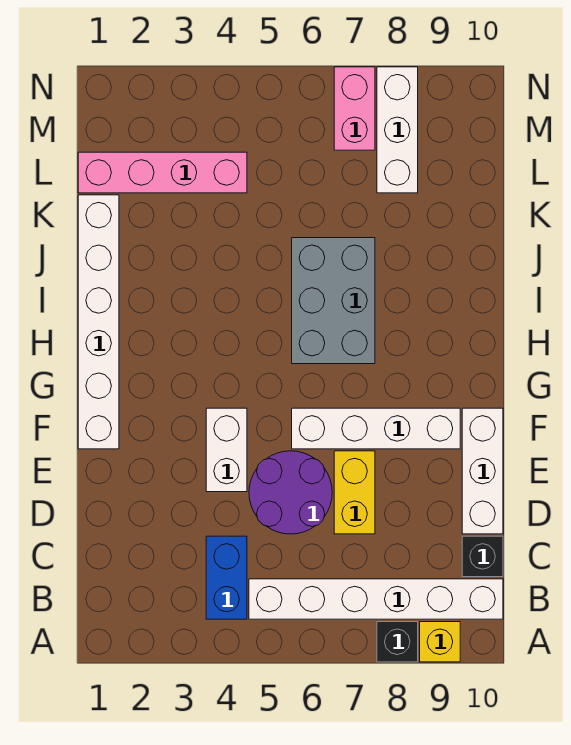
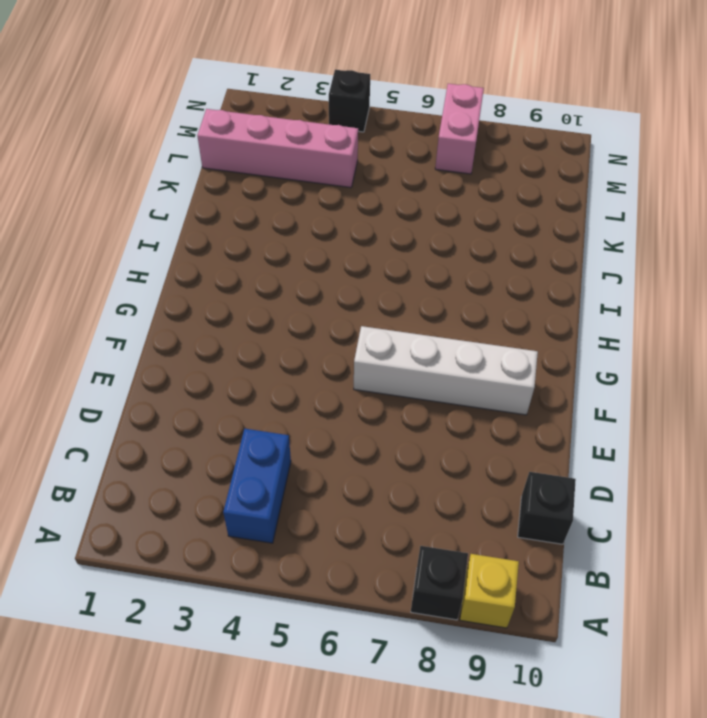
black 1x1 brick [329,70,370,132] -> none
none -> white 1x6 brick [249,579,503,619]
none -> purple 2x2 round brick [249,451,332,534]
none -> yellow 1x2 brick [334,451,375,534]

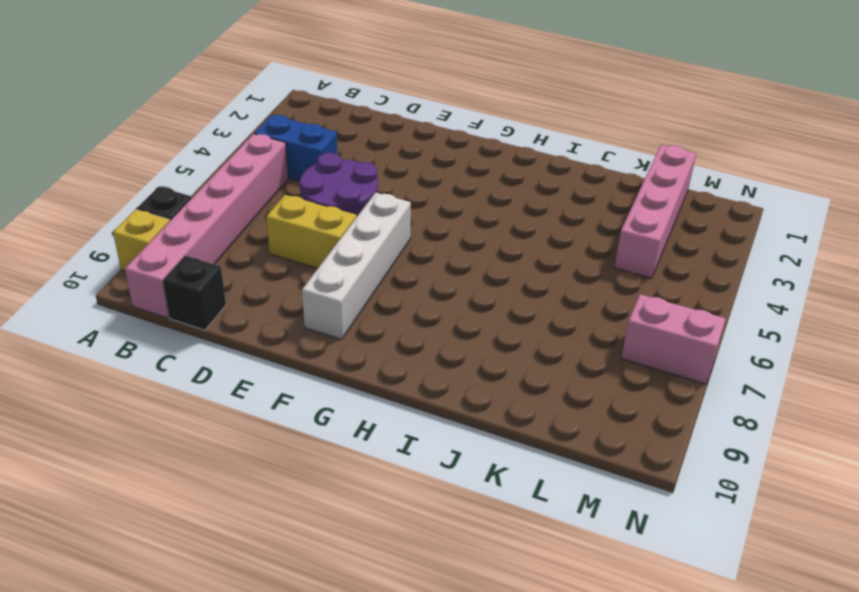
pink 1x6 brick [125,134,288,318] -> white 1x6 brick [249,579,503,619]
none -> white 1x3 brick [462,408,503,534]
none -> white 1x2 brick [206,408,247,492]
none -> white 1x6 brick [78,195,119,449]

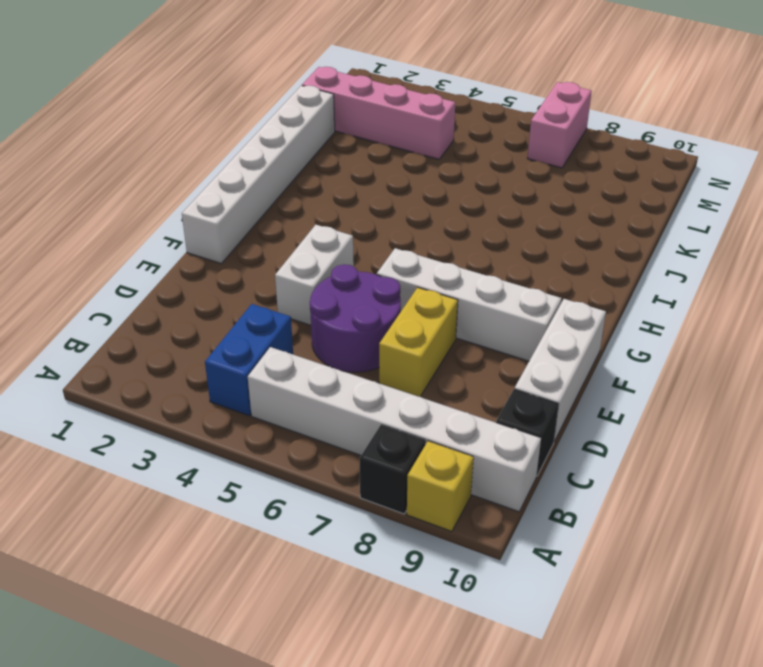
none -> grey 2x3 brick [292,238,375,364]
none -> white 1x3 brick [377,67,418,193]

